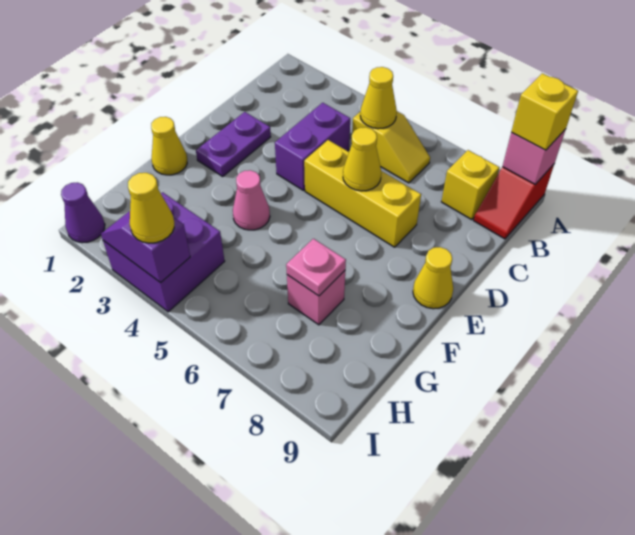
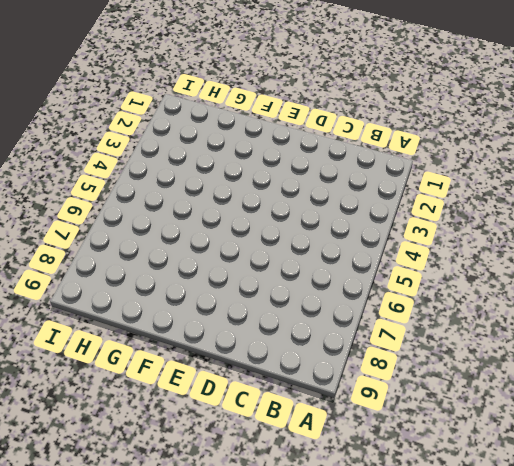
none -> red 1x2 slope [474,164,554,239]
none -> yellow 1x2 slope [352,111,430,183]
none -> yellow 1x1 brick [441,150,500,220]

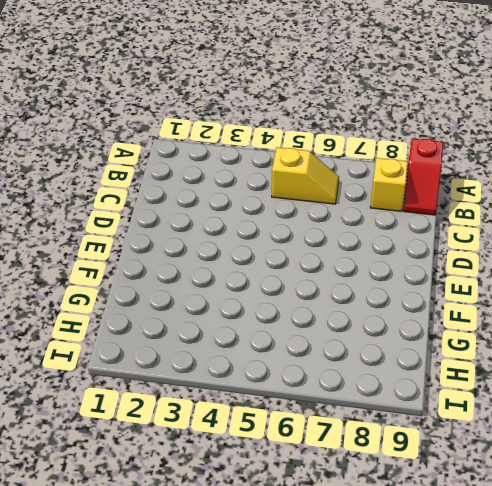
none -> purple 1x2 brick [275,103,350,190]
none -> purple 1x2 plate [196,112,271,176]
none -> yellow 1x3 brick [304,140,421,247]

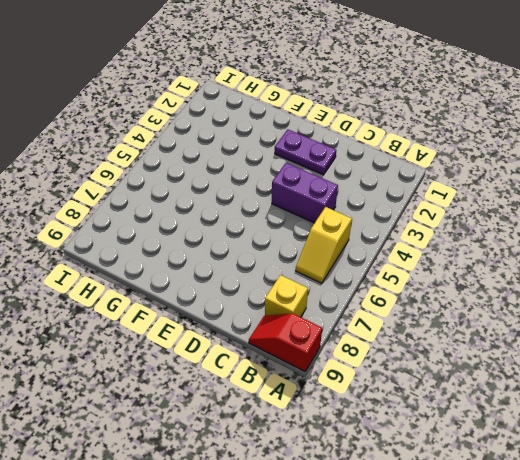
none -> yellow 1x3 brick [304,140,421,247]
none -> yellow 1x1 cone [413,247,453,309]
none -> yellow 1x1 cone [151,117,187,175]

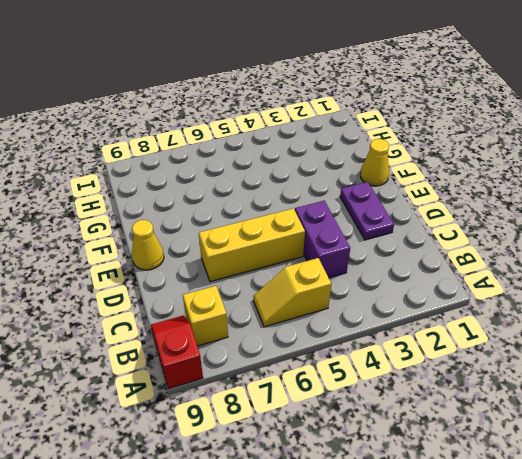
none -> pink 1x1 cone [233,170,270,230]
none -> pink 1x1 brick [287,271,345,325]
none -> purple 2x2 brick [103,192,225,312]

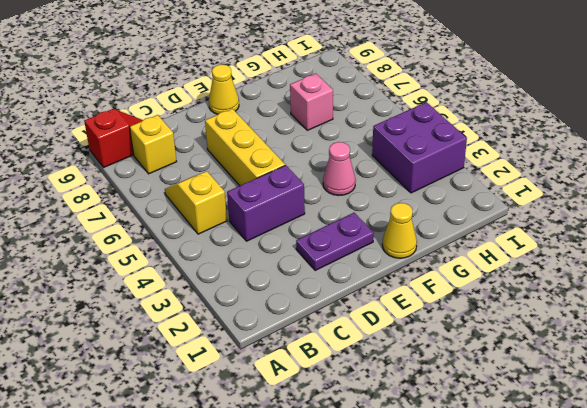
none -> purple 1x1 cone [61,183,105,243]
none -> pink 1x1 brick [503,129,566,184]
none -> yellow 1x1 cone [360,67,397,129]

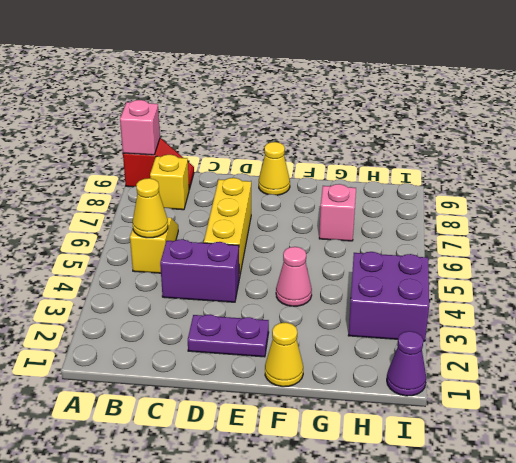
none -> yellow 1x1 cone [343,127,381,191]
none -> pink 1x1 plate [286,239,346,296]
none -> purple 1x2 slope [101,211,190,283]

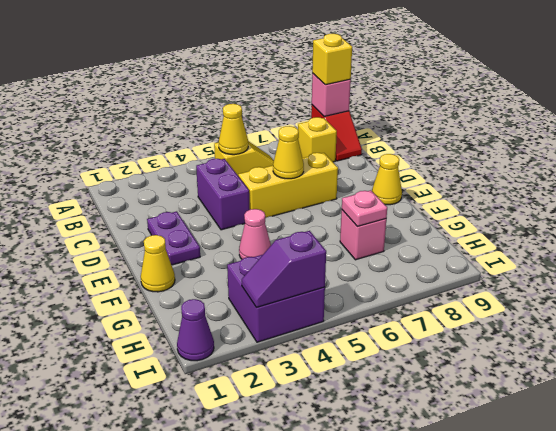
none -> yellow 1x1 cone [128,173,174,243]

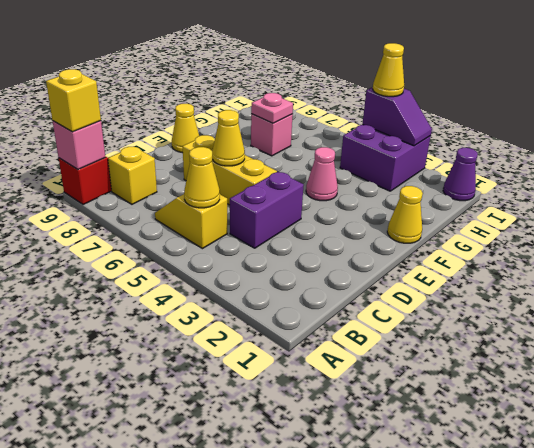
none -> purple 1x2 plate [196,112,271,176]

